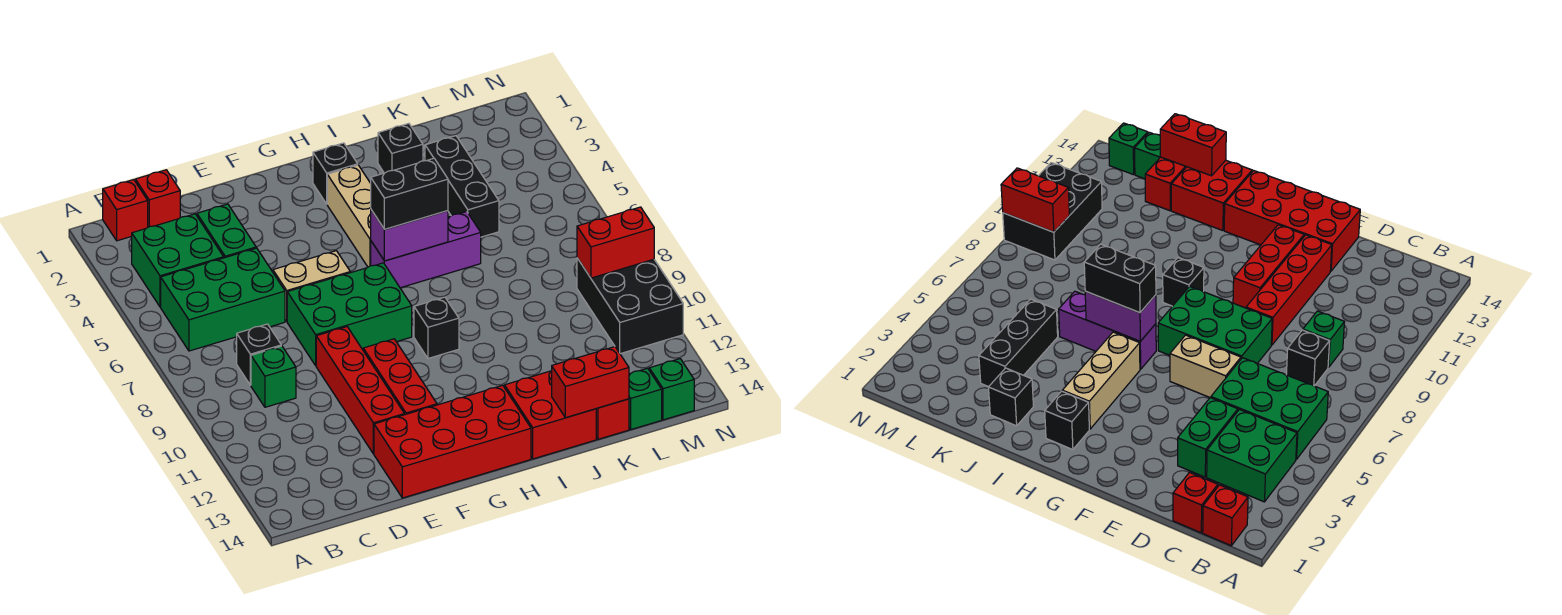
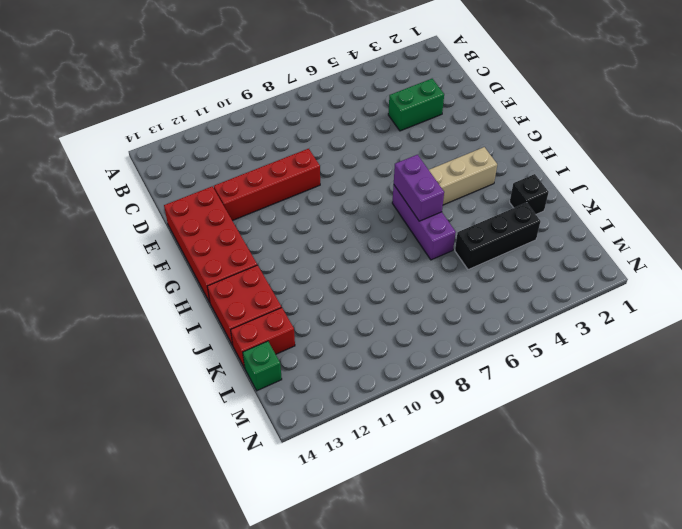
none -> red 1x1 brick [103,180,148,241]
none -> green 2x2 brick [132,214,224,307]
none -> green 2x3 brick [161,248,285,351]

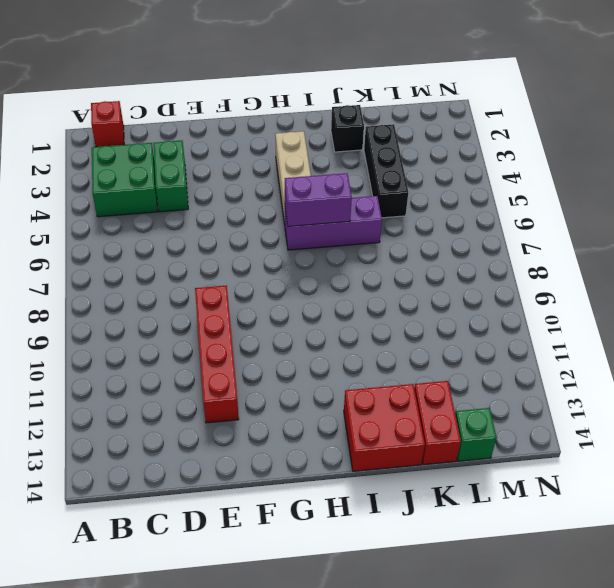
none -> green 2x3 brick [161,248,285,351]
none -> red 1x1 brick [135,170,180,227]
none -> black 1x1 brick [237,324,281,385]

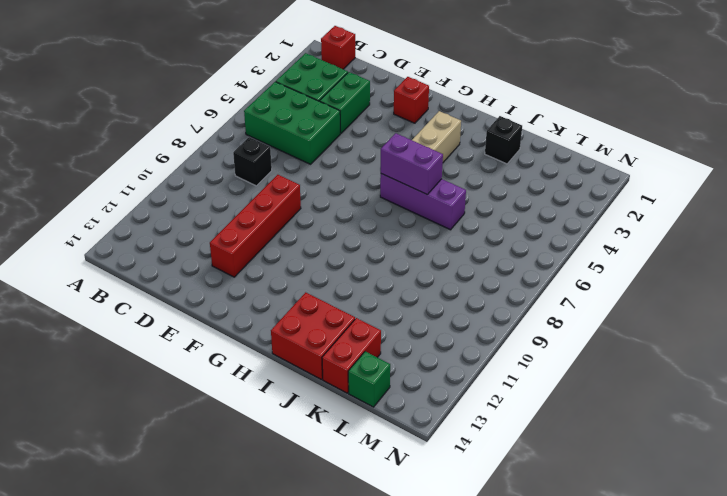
red 1x1 brick [394,77,429,123] -> red 1x1 brick moved to [135,170,180,227]
none -> green 1x1 brick [251,346,296,407]
none -> tan 1x2 brick [273,251,350,321]
none -> green 2x3 brick [287,263,412,366]

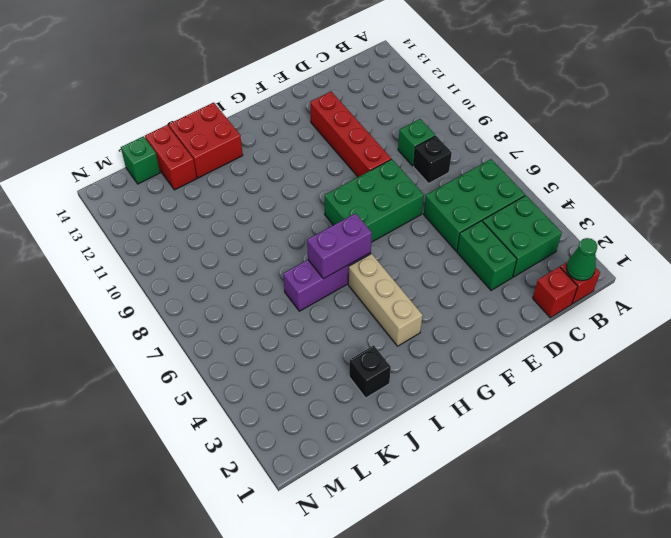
green 1x1 cone [566,238,597,281] -> none
none -> tan 1x2 brick [273,251,350,321]
none -> red 2x4 brick [374,385,531,498]
none -> red 1x3 brick [363,339,437,415]

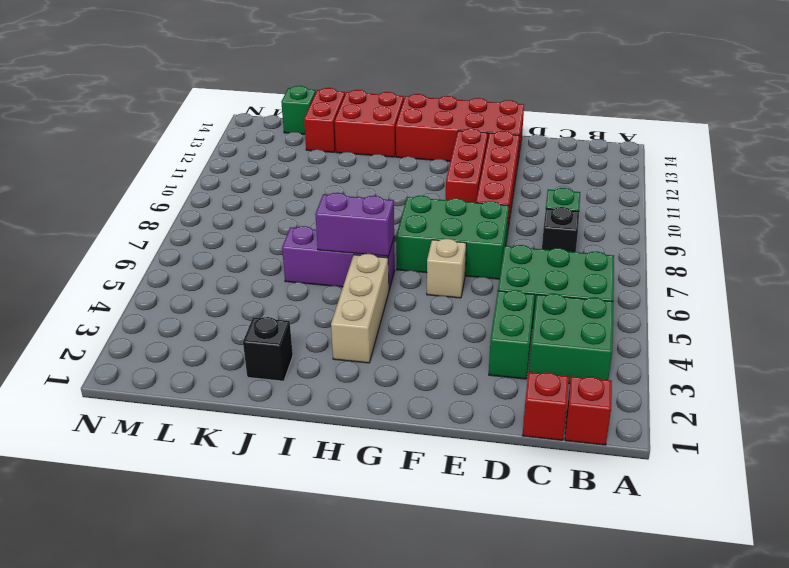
tan 1x1 brick [427,239,466,298] -> tan 1x2 brick [273,251,350,321]
none -> black 1x1 brick [313,143,358,204]
none -> black 1x1 brick [414,297,459,358]
none -> black 1x3 brick [425,136,499,237]

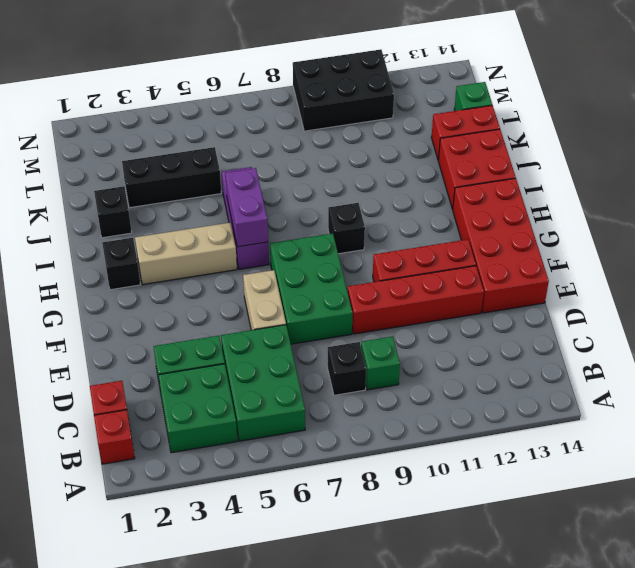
none -> green 1x1 brick [649,359,694,420]
none -> red 1x2 brick [552,347,629,418]
none -> red 1x2 brick [577,207,654,278]

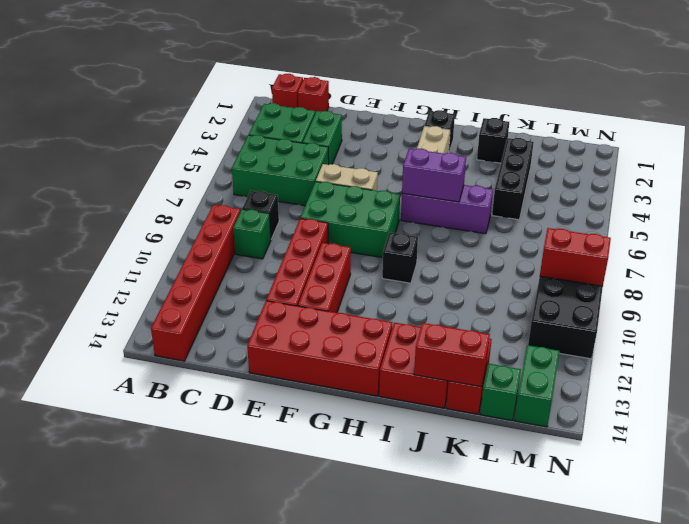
red 1x6 brick [151,205,241,361] -> none
green 1x2 brick [514,345,559,427] -> green 1x1 brick [649,359,694,420]
none -> black 1x2 brick [371,158,448,229]

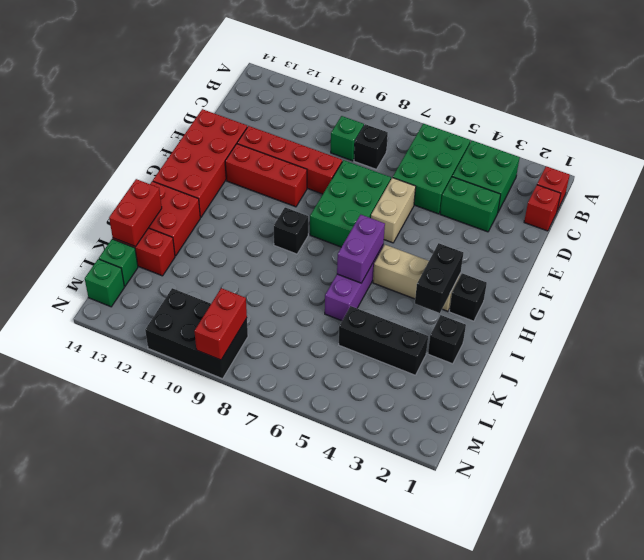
black 1x2 brick [415,243,463,313] -> black 1x2 brick moved to [371,158,448,229]

